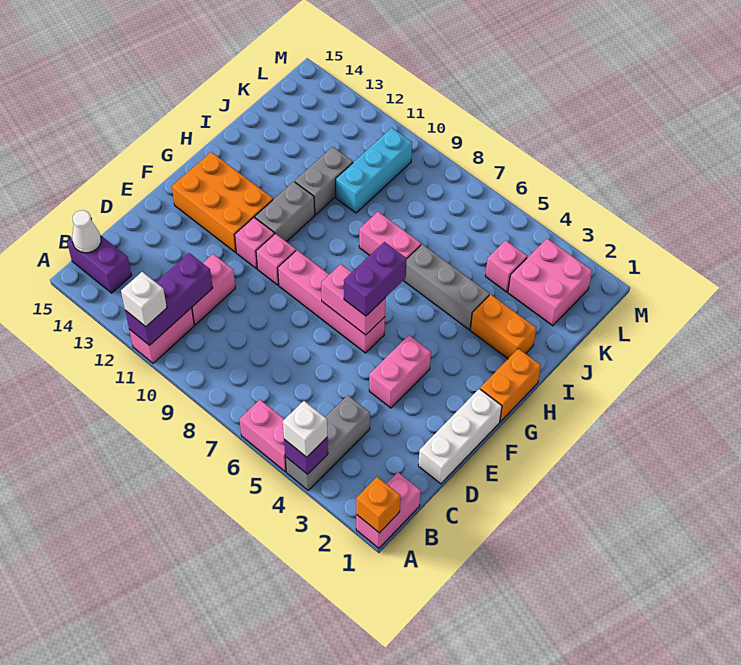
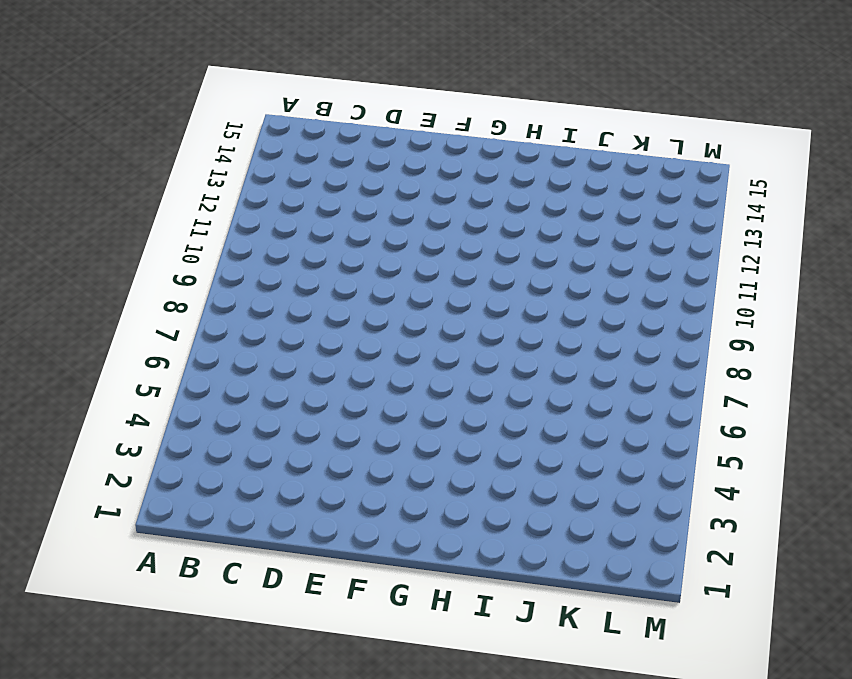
none -> pink 1x2 brick [356,472,421,548]
none -> grey 1x3 brick [285,395,370,490]
none -> pink 1x2 brick [239,400,286,472]

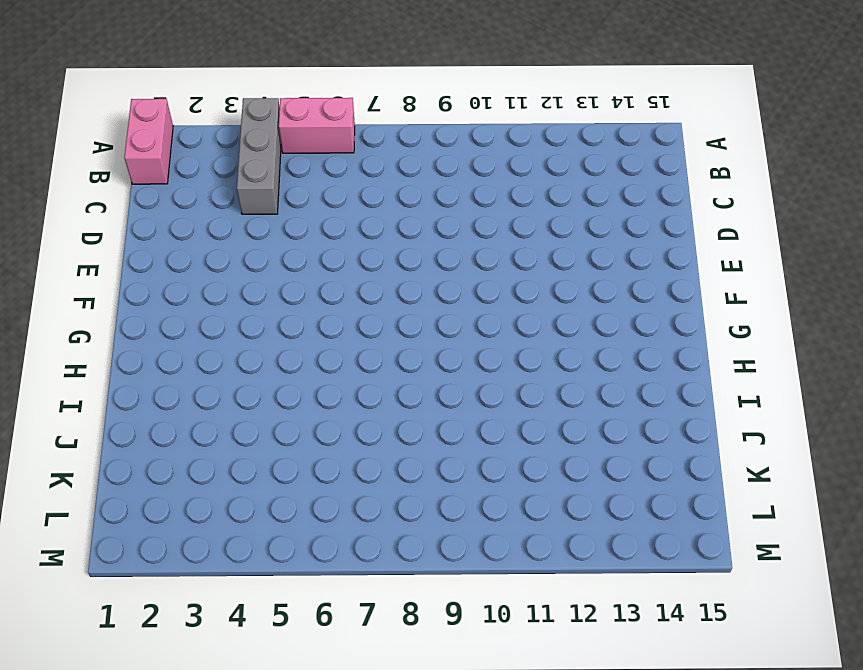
none -> pink 1x2 brick [129,308,194,363]
none -> purple 1x2 brick [67,235,132,293]
none -> pink 1x2 brick [192,254,235,325]

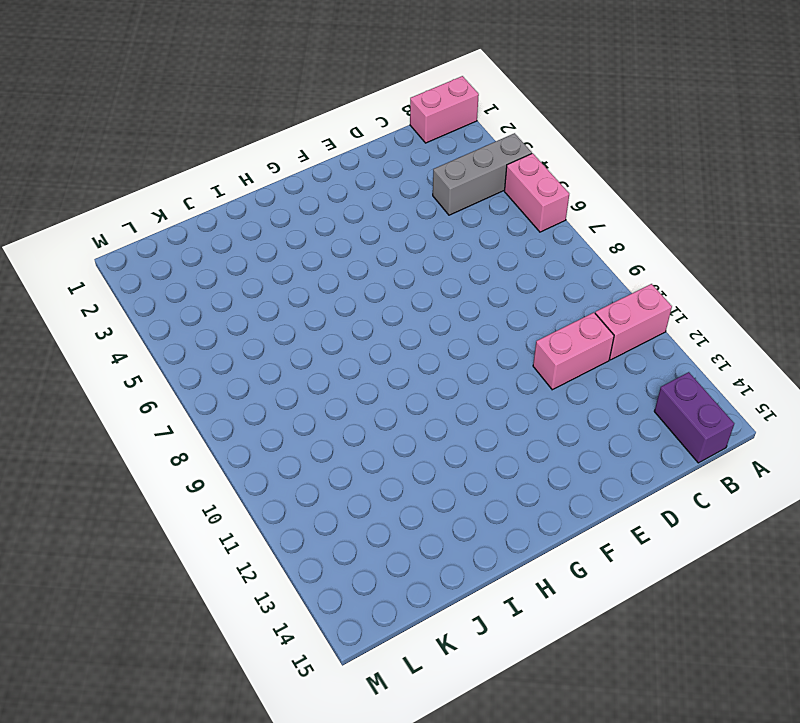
none -> white 1x3 brick [418,389,502,484]
none -> pink 1x2 brick [369,335,431,408]
none -> pink 1x4 brick [278,250,385,353]

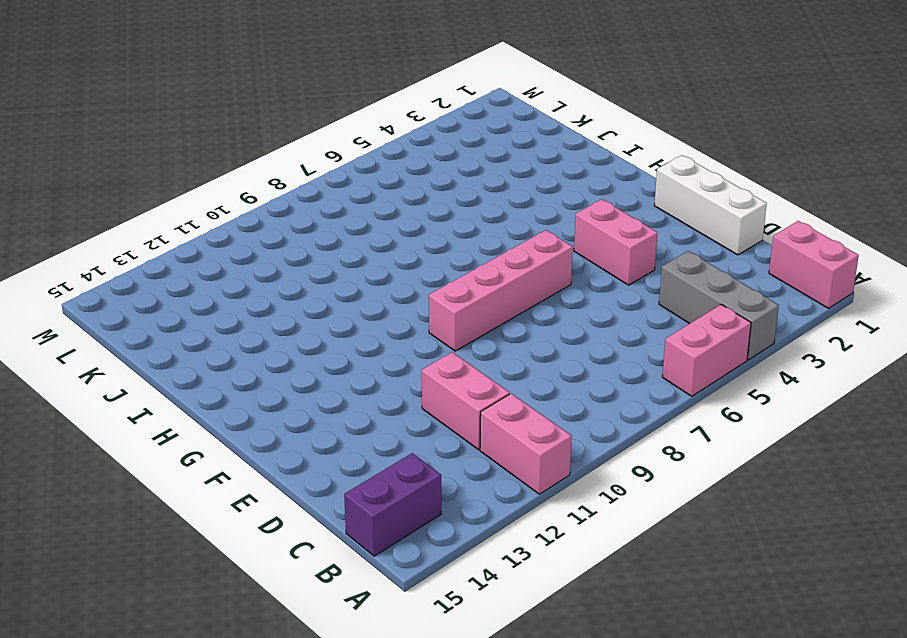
none -> pink 1x1 brick [256,233,296,285]
none -> pink 1x1 brick [235,217,274,269]
none -> orange 2x3 brick [172,152,273,252]

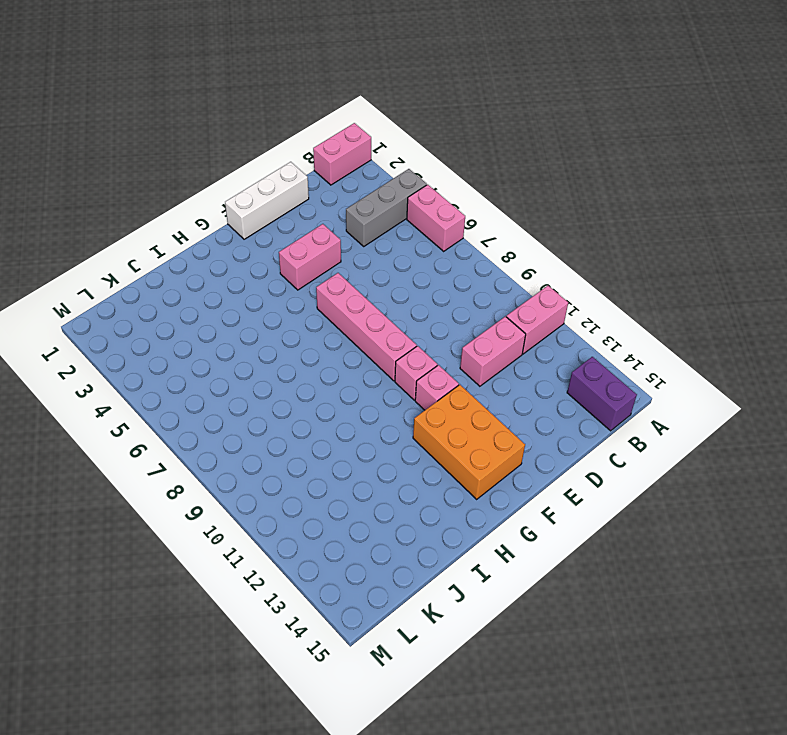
none -> orange 1x2 brick [480,349,541,422]
none -> grey 1x2 brick [255,182,315,242]
none -> orange 1x2 brick [470,294,536,359]

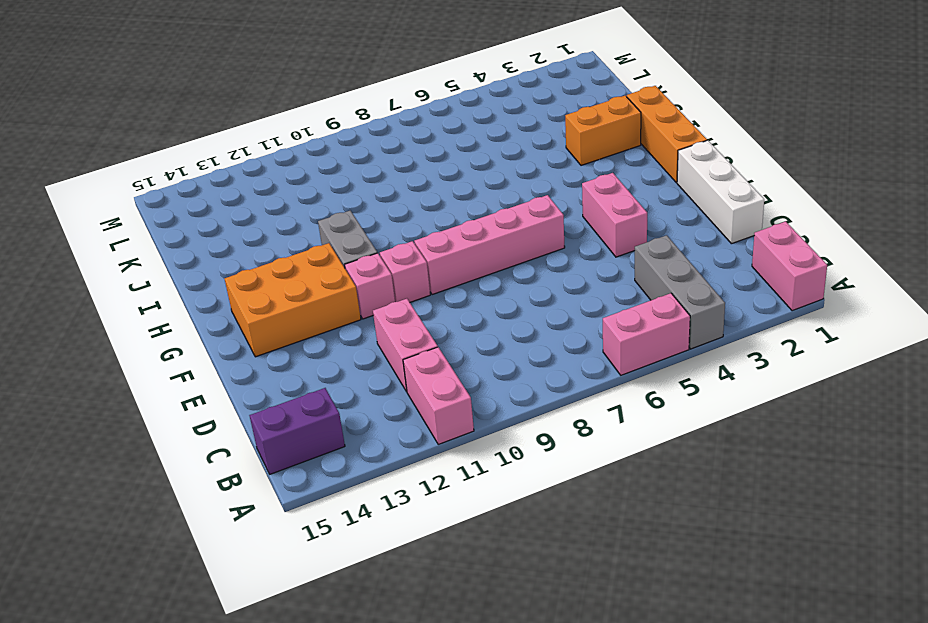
orange 1x3 brick [626,86,707,183] -> orange 1x2 brick [480,349,541,422]
none -> grey 1x3 brick [403,244,489,330]
none -> pink 1x2 brick [359,212,421,258]
none -> grey 1x2 brick [295,147,353,215]

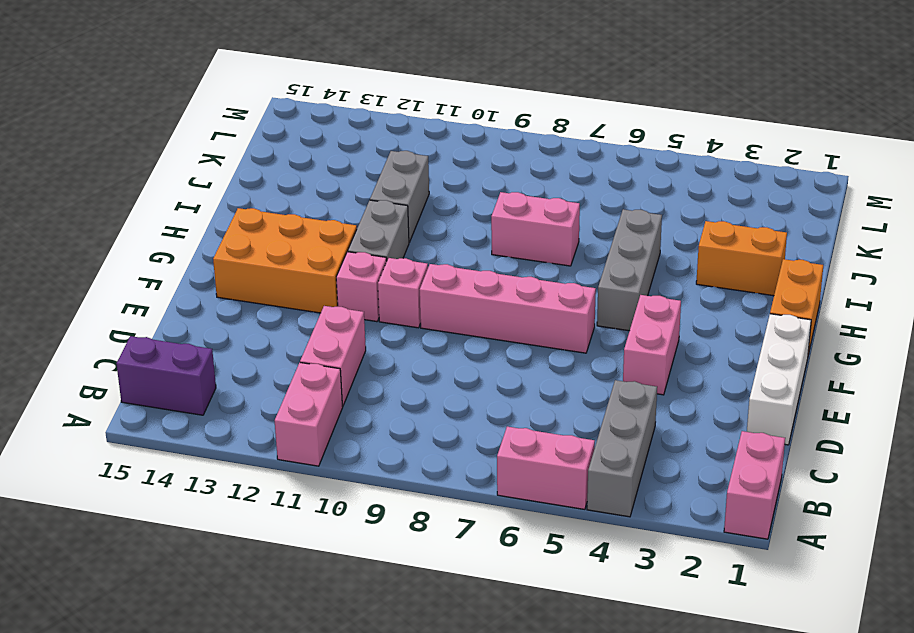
grey 1x3 brick [597,209,662,331] -> grey 1x3 brick turned to [403,244,489,330]
none -> cyan 1x3 brick [336,128,412,213]
none -> pink 2x2 brick [508,239,592,326]
none -> pink 1x1 brick [485,240,527,292]

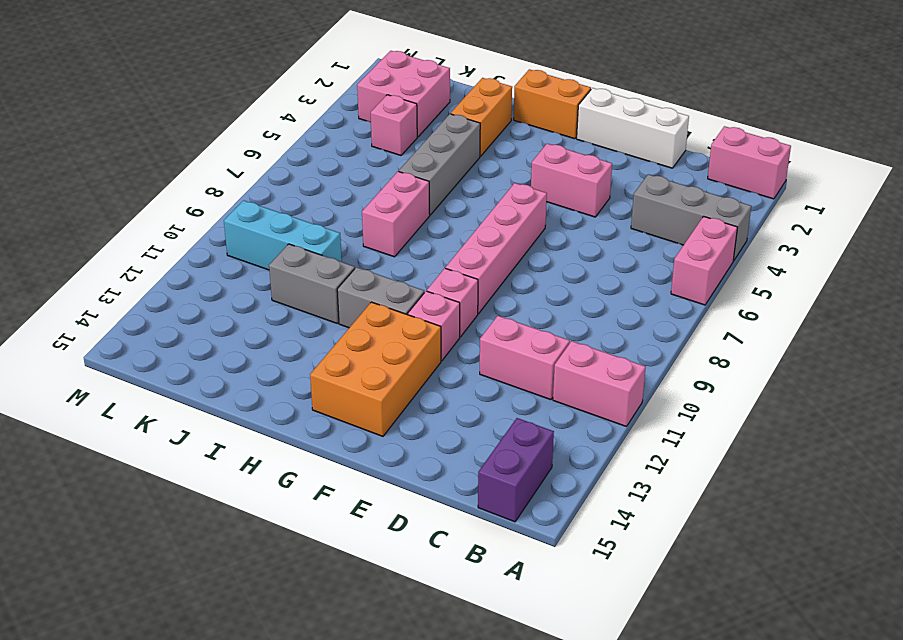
none -> orange 1x1 brick [356,477,400,533]
none -> purple 1x1 brick [284,437,328,474]
none -> purple 1x3 brick [125,253,213,345]

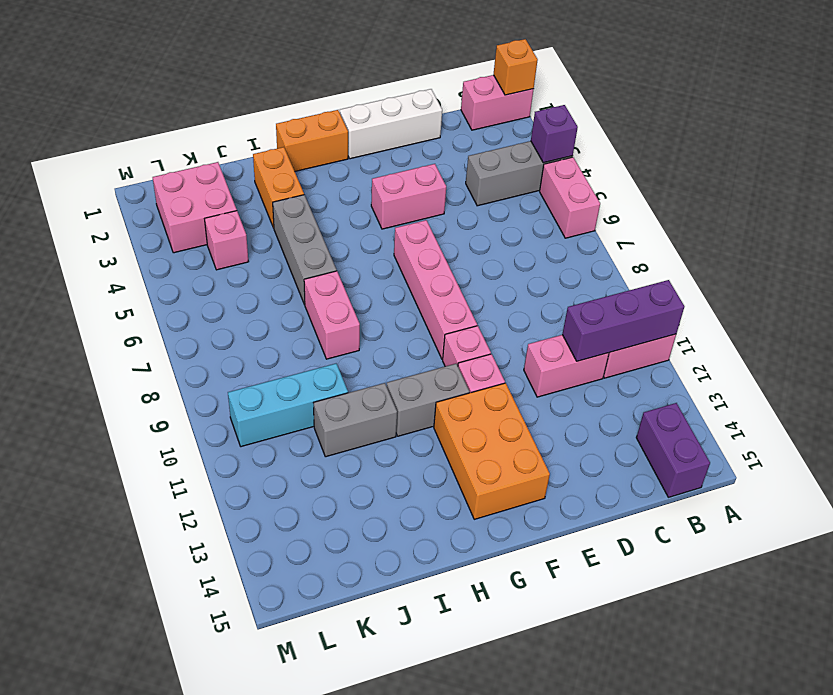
none -> white 1x1 cone [72,210,101,253]
none -> pink 1x2 brick [321,264,385,335]
none -> white 1x1 brick [283,401,327,457]

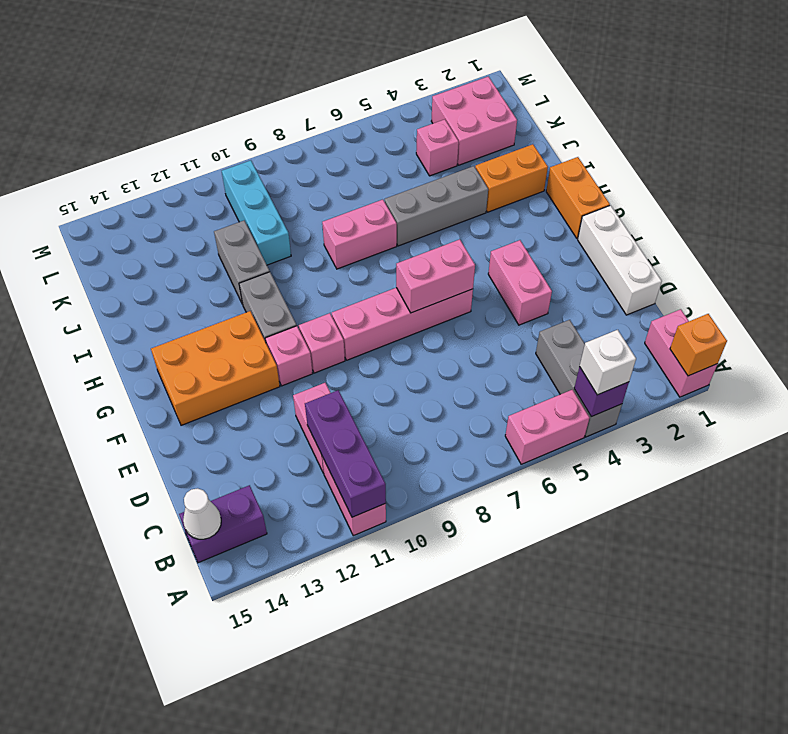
none -> white 1x1 brick [121,272,167,327]
none -> purple 1x2 brick [344,242,407,316]

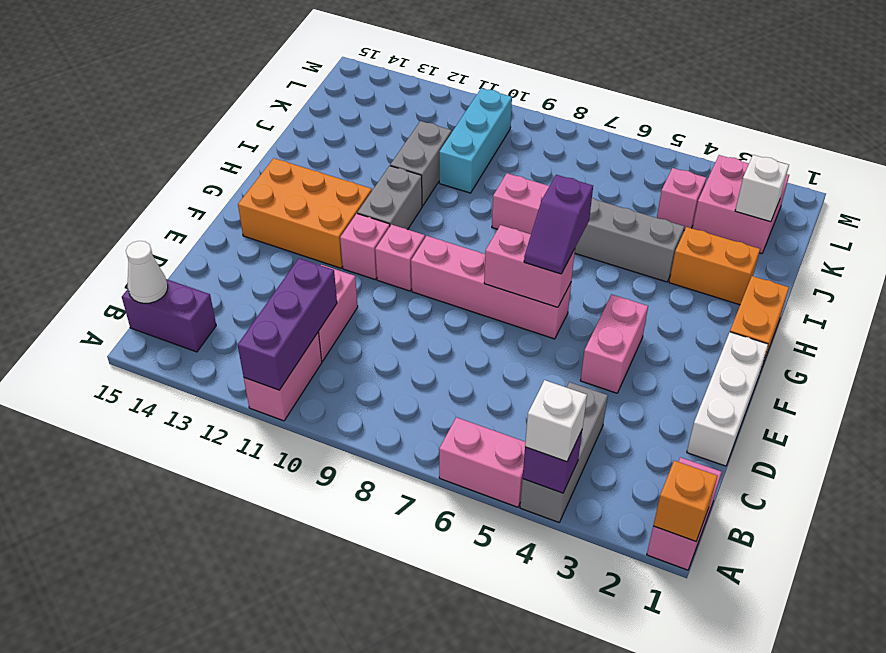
purple 1x2 slope [524,175,593,274] -> purple 1x2 brick [344,242,407,316]
white 1x1 brick [735,155,789,222] -> white 1x1 brick moved to [121,272,167,327]

